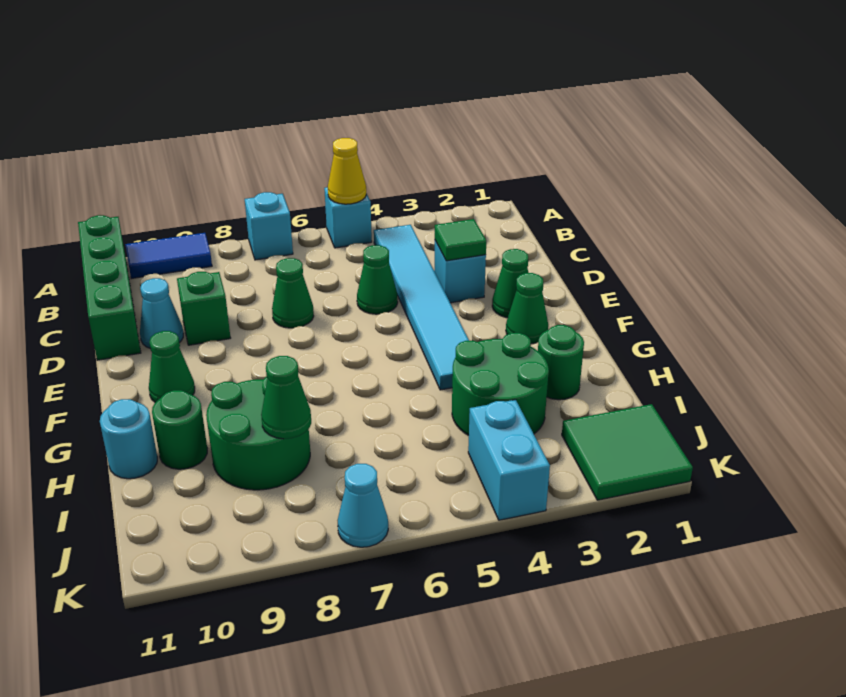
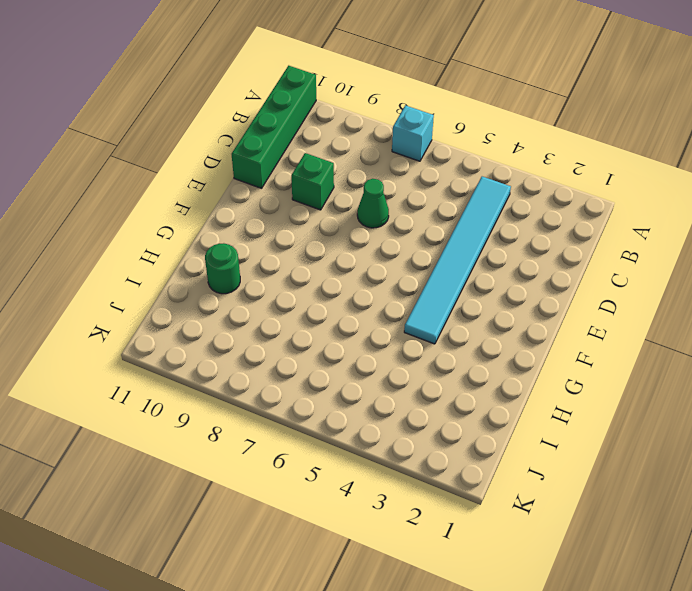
none -> cyan 1x1 brick [324,187,372,248]
none -> blue 1x2 tile [125,233,212,279]
none -> cyan 1x1 brick [434,241,486,303]

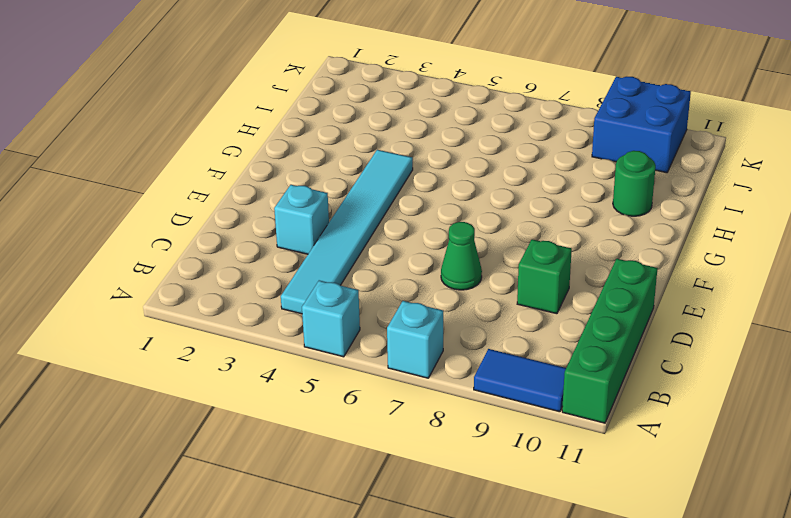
blue 2x2 brick [592,77,691,173] -> none
none -> green 1x1 cone [357,245,398,314]
none -> cyan 1x1 cone [140,278,183,348]
none -> green 1x1 cone [492,249,528,318]

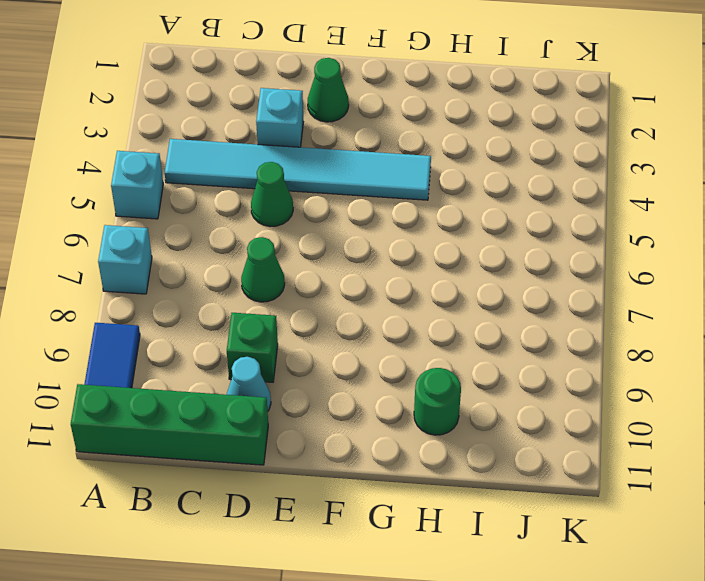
none -> green 1x1 cone [506,273,548,344]
none -> green 1x1 cone [149,331,195,402]
none -> green 1x1 round brick [538,325,584,400]

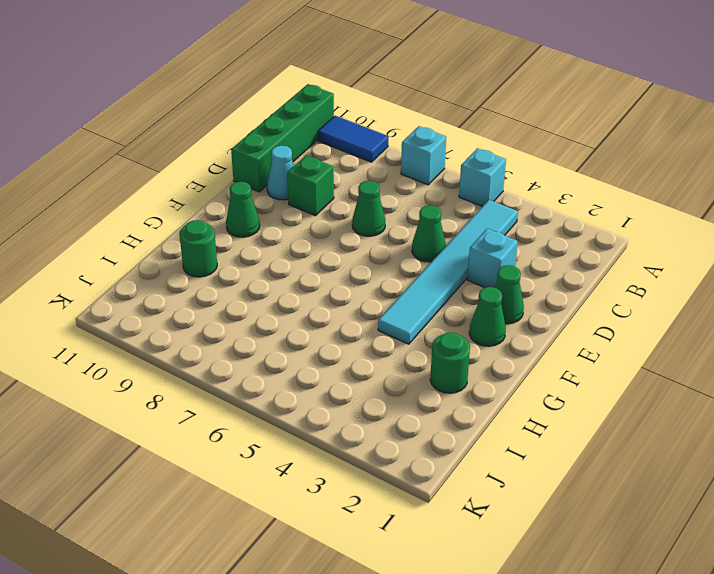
none -> green 2x2 round brick [452,333,549,435]
none -> green 2x2 round brick [206,376,310,490]
none -> cyan 1x1 round brick [100,399,157,479]

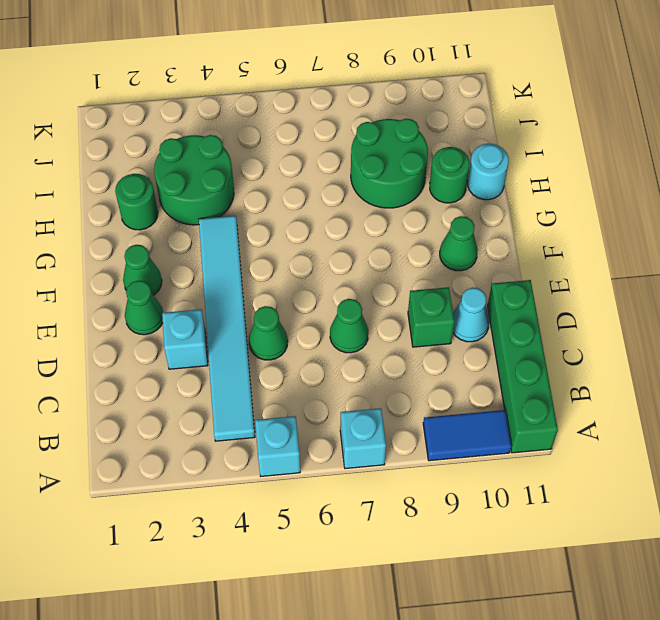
none -> green 2x2 tile [562,404,693,500]
none -> cyan 1x2 brick [468,400,550,520]
none -> cyan 1x1 cone [338,464,388,547]

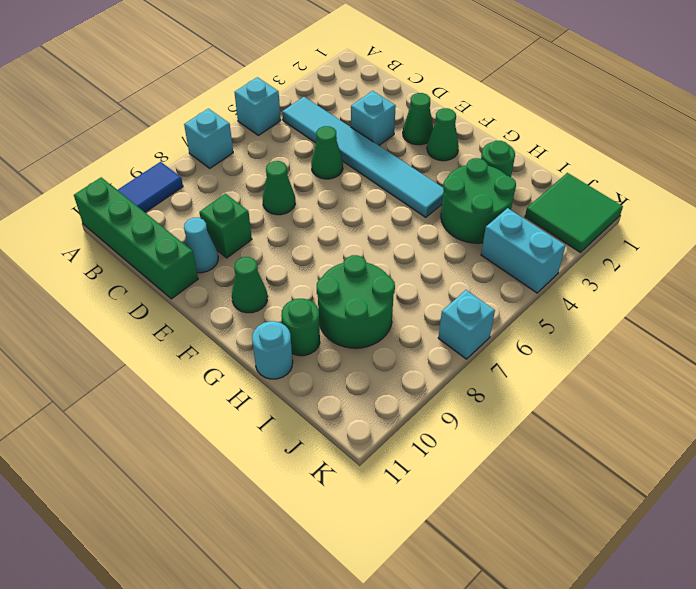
cyan 1x1 brick [438,290,495,359] -> cyan 1x1 cone [338,464,388,547]
none -> yellow 1x1 cone [328,138,366,204]
none -> green 1x1 tile [435,219,486,261]
none -> green 1x1 cone [261,356,311,439]

